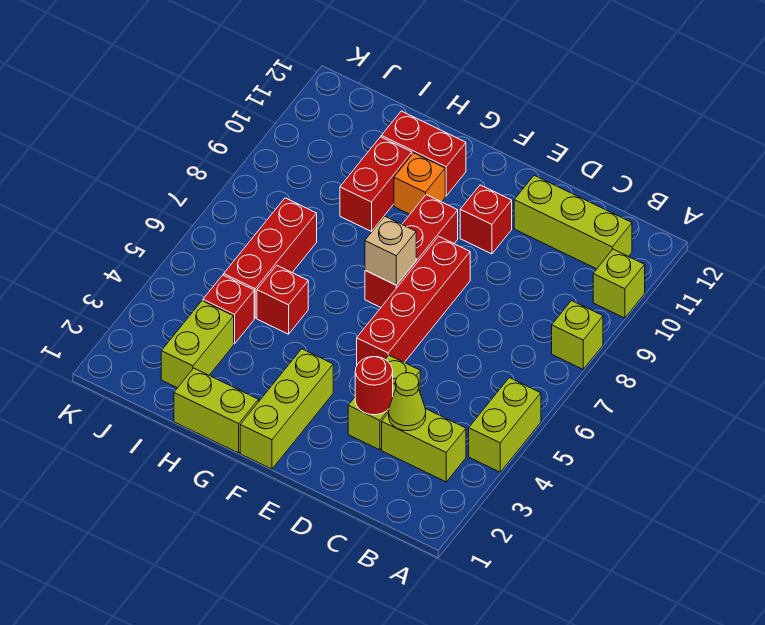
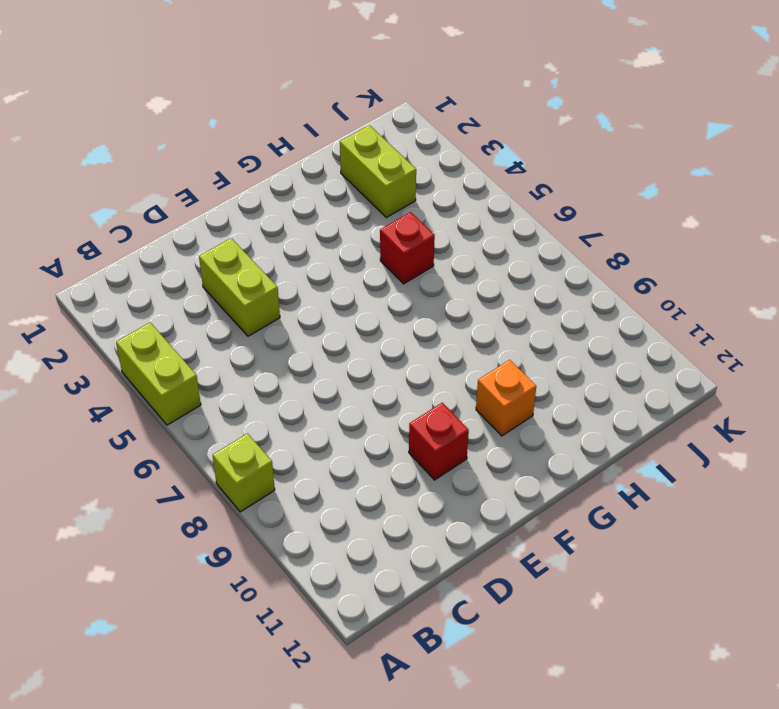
none -> lime 1x1 brick [593,249,645,318]
none -> lime 1x2 brick [382,409,466,482]
none -> lime 1x3 brick [514,175,632,269]

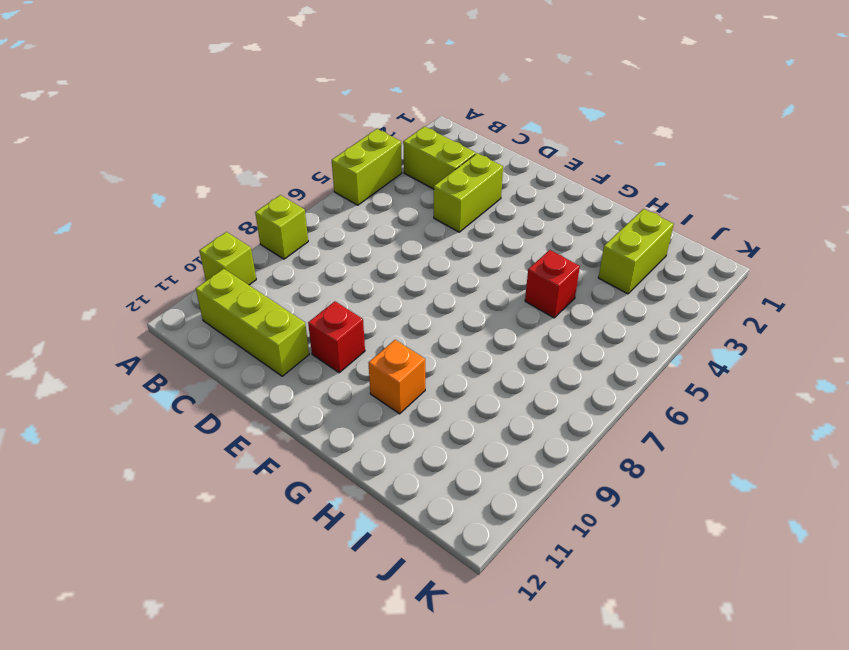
none -> red 1x4 brick [357,236,470,364]
none -> lime 1x3 brick [240,349,333,469]
none -> red 1x3 brick [365,195,458,307]

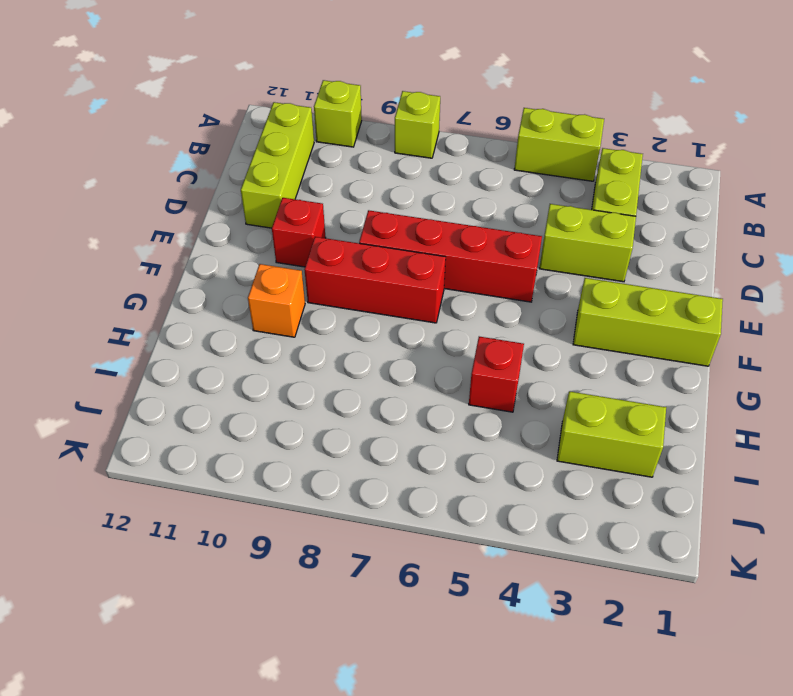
none -> lime 1x2 brick [174,368,259,453]
none -> red 1x2 brick [381,111,466,196]
none -> red 1x2 brick [340,137,412,231]

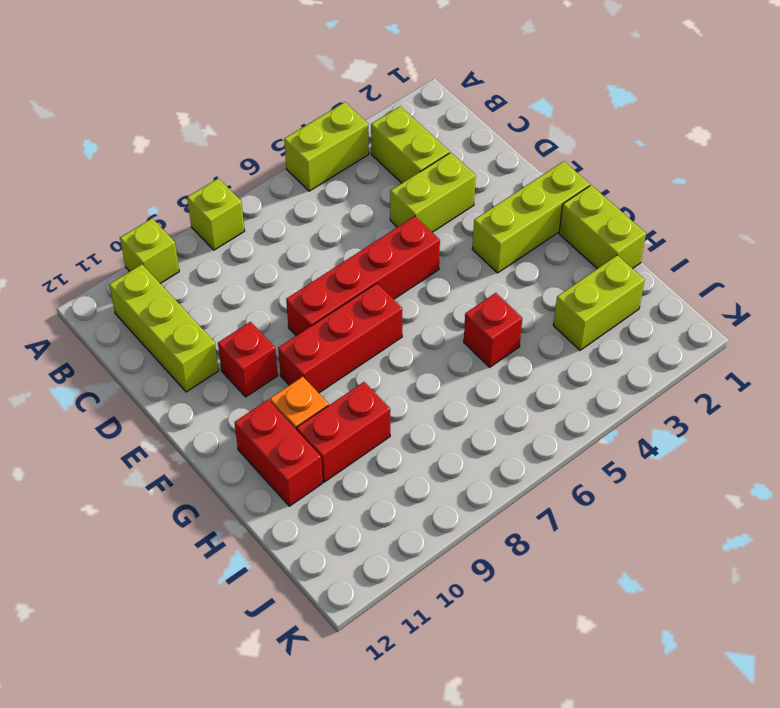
none -> red 1x1 brick [203,275,254,344]
none -> red 1x3 brick [224,198,317,318]
none -> lime 1x1 cone [389,373,426,431]

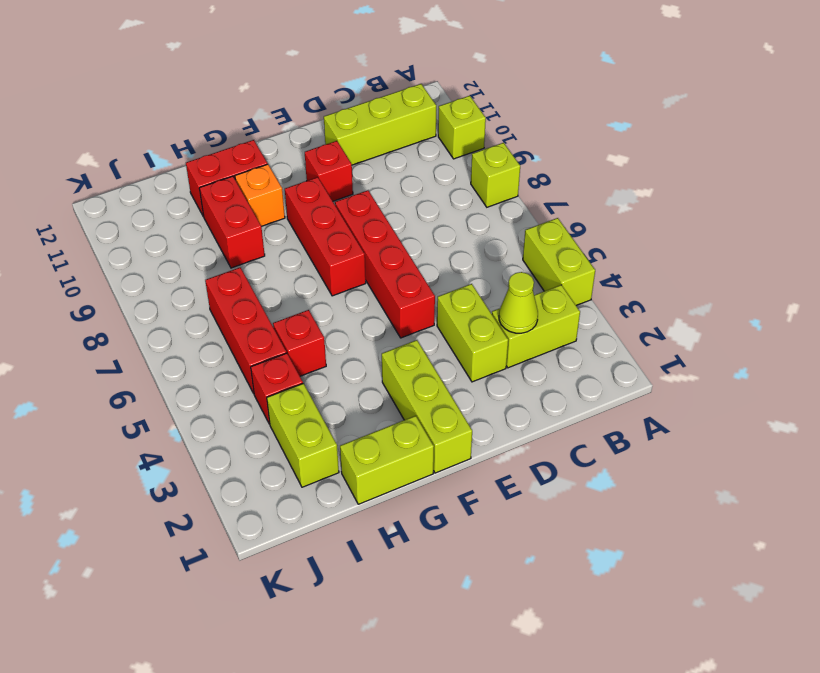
none -> red 1x1 round brick [355,357,393,415]
none -> tan 1x1 brick [365,216,416,285]

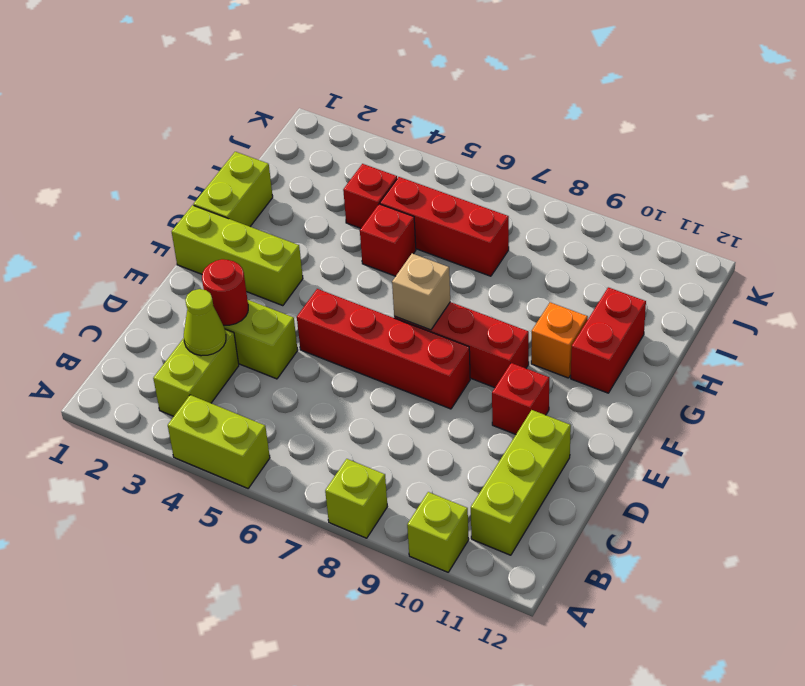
none -> red 1x2 brick [340,137,412,231]
none -> lime 1x2 brick [161,301,234,388]

